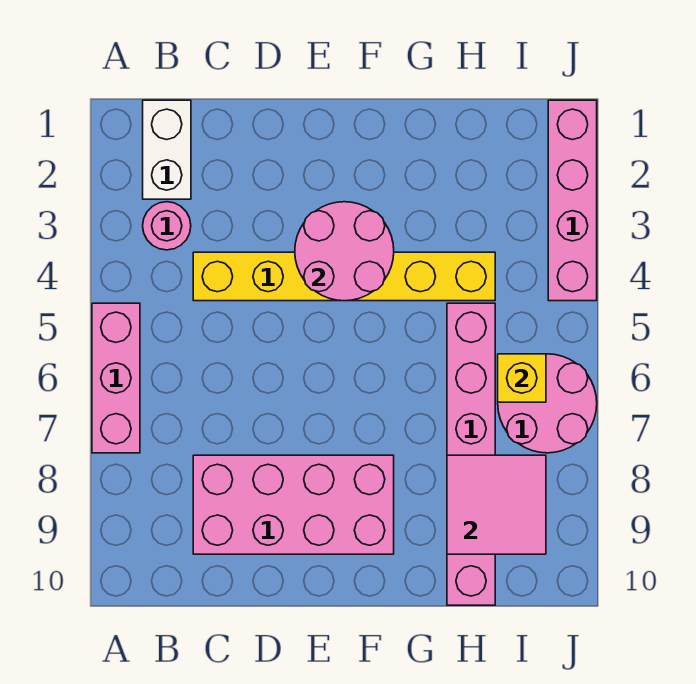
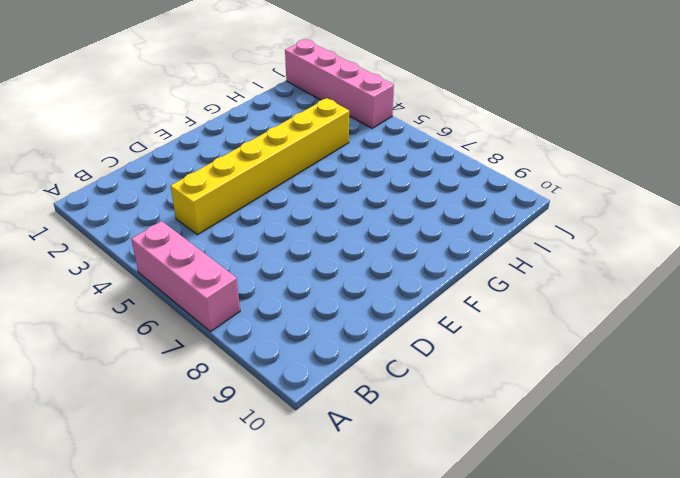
none -> white 1x2 brick [143,100,191,199]
none -> pink 1x1 round brick [143,202,191,250]

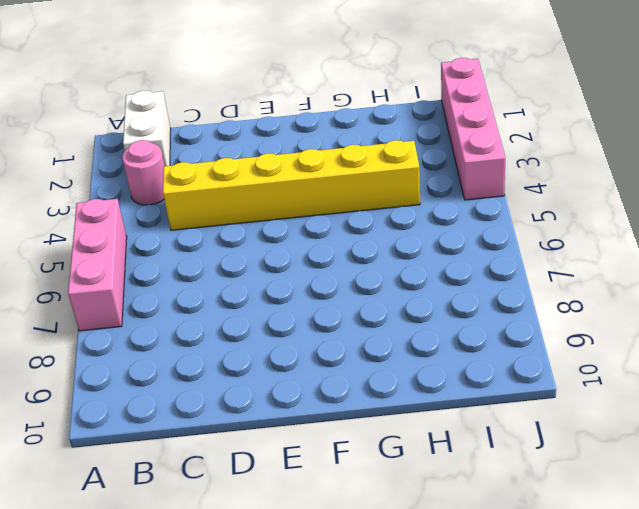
none -> pink 2x4 brick [193,455,394,554]
none -> pink 1x6 brick [447,303,495,605]

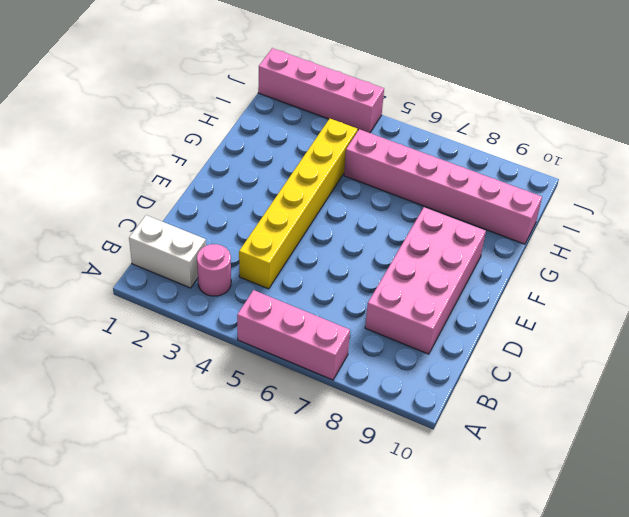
none -> pink 2x2 round brick [498,354,597,453]
none -> pink 2x2 round brick [295,202,394,301]

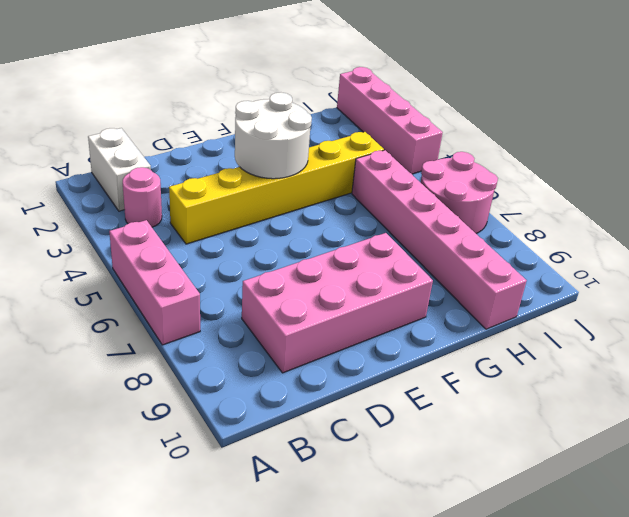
white 2x2 round brick [235,93,312,179] -> pink 2x2 round brick [295,202,394,301]
none -> pink 2x2 tile [447,455,546,554]
none -> yellow 1x1 brick [498,354,546,402]

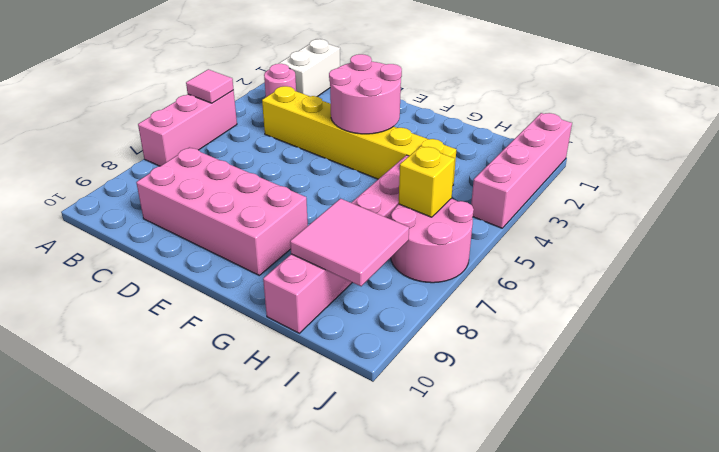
pink 1x1 tile [186,69,234,103] -> none

